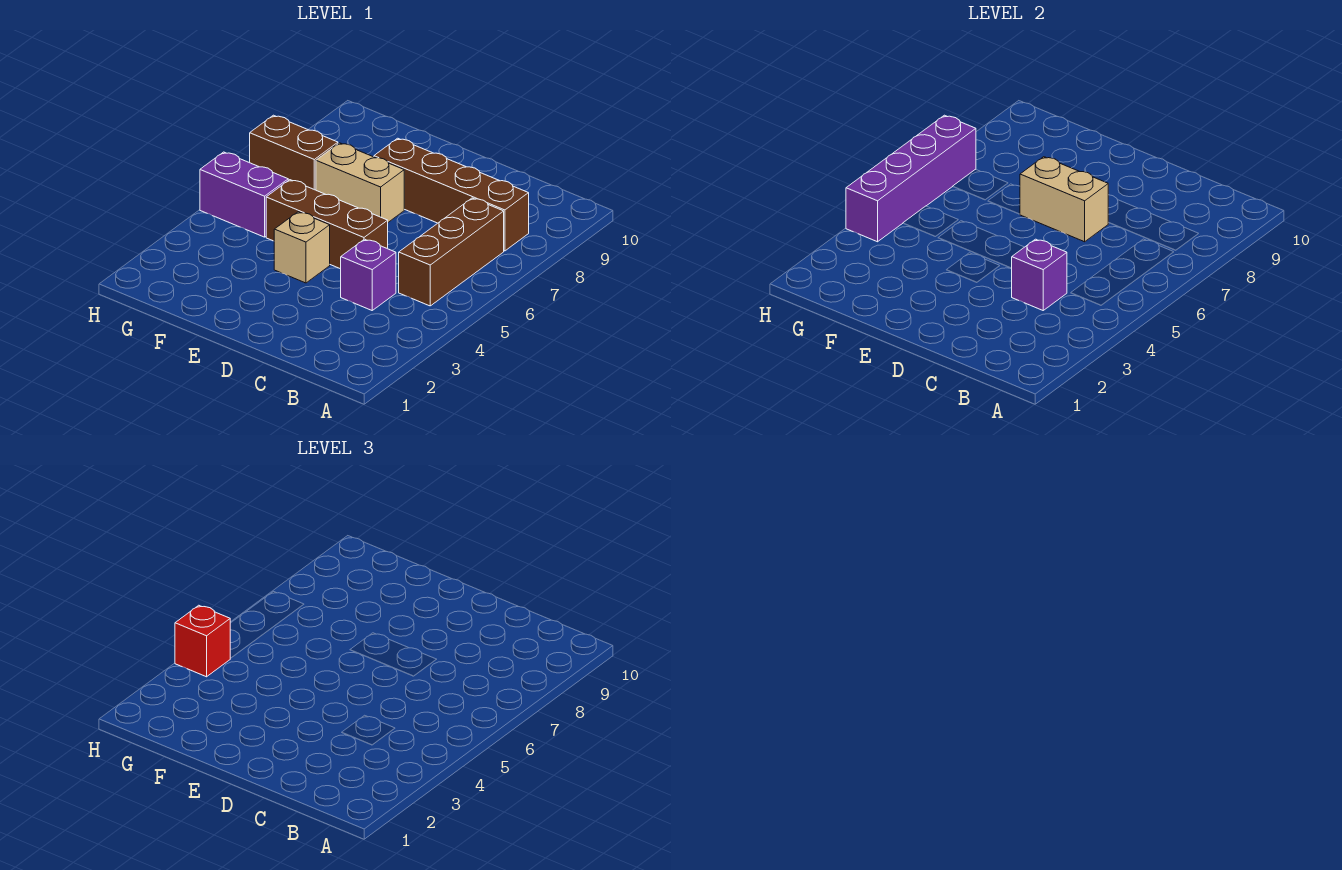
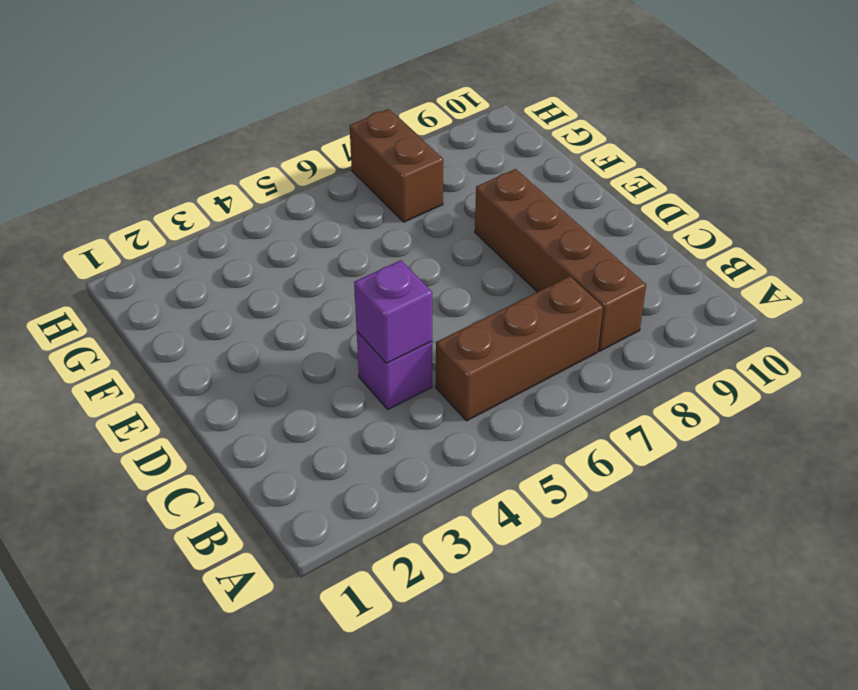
none -> brown 1x3 brick [266,180,388,269]
none -> tan 1x1 brick [274,212,330,283]
none -> tan 1x2 brick [316,143,404,222]

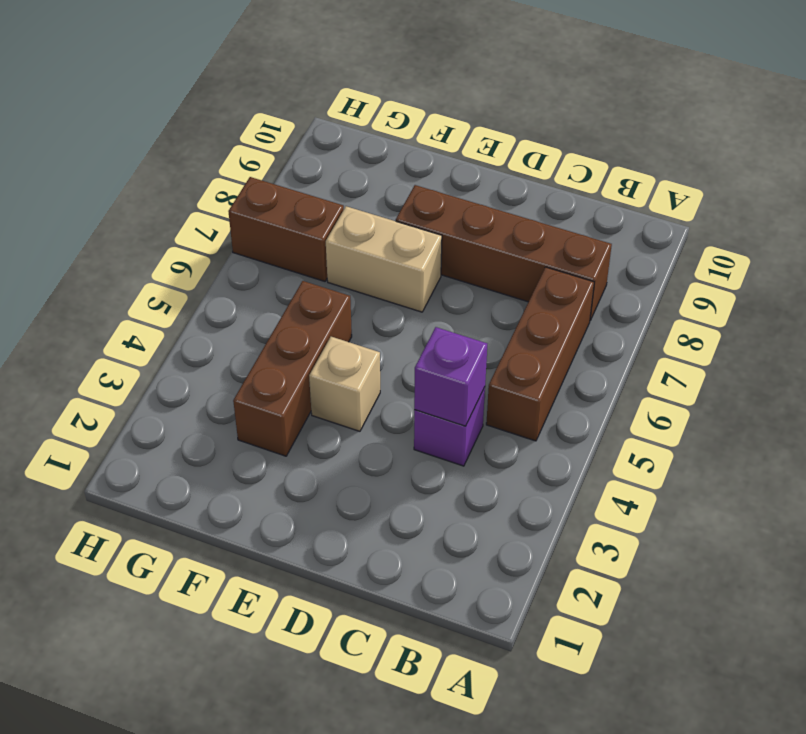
brown 1x3 brick [233,281,352,456] -> brown 1x3 brick turned to [266,180,388,269]
none -> purple 1x2 brick [200,152,288,237]
none -> tan 1x2 brick [1020,157,1109,242]
none -> purple 1x4 brick [846,115,976,242]

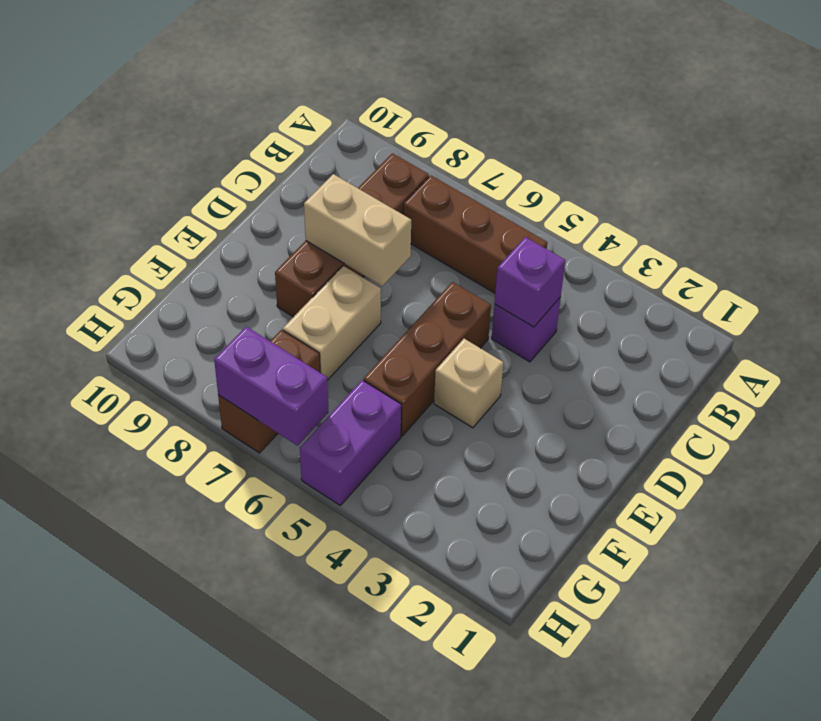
tan 1x2 brick [304,174,411,286] -> tan 1x2 brick turned to [1020,157,1109,242]
purple 1x2 brick [214,327,329,446] -> purple 1x4 brick [846,115,976,242]
none -> red 1x1 brick [175,605,230,677]

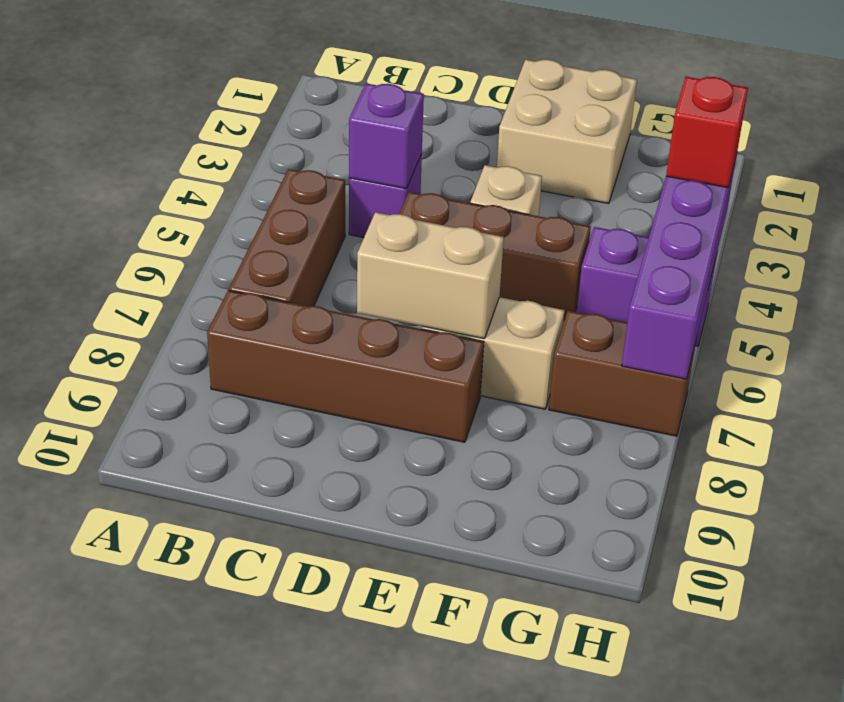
tan 2x2 brick [497,60,637,204] -> none

